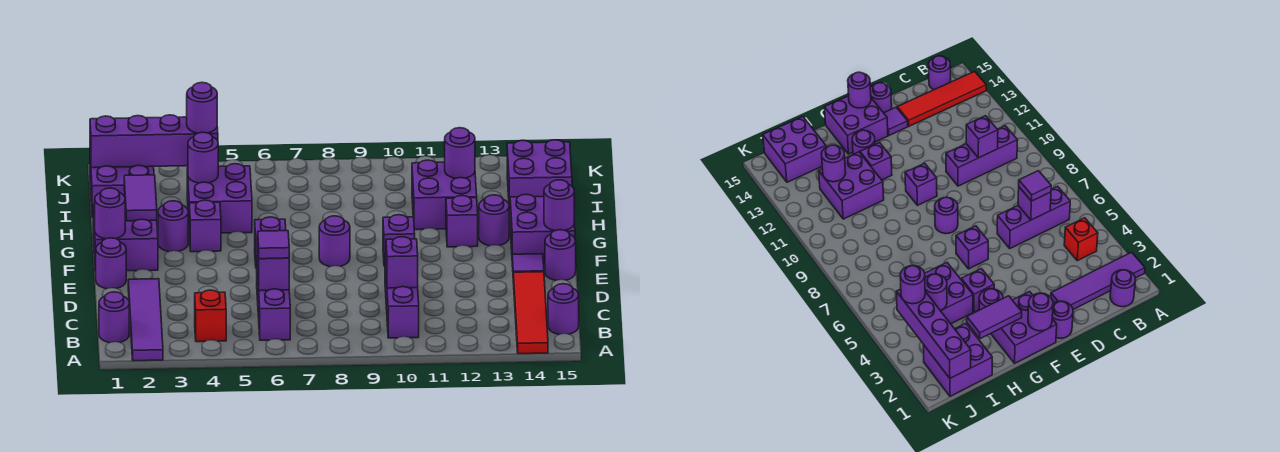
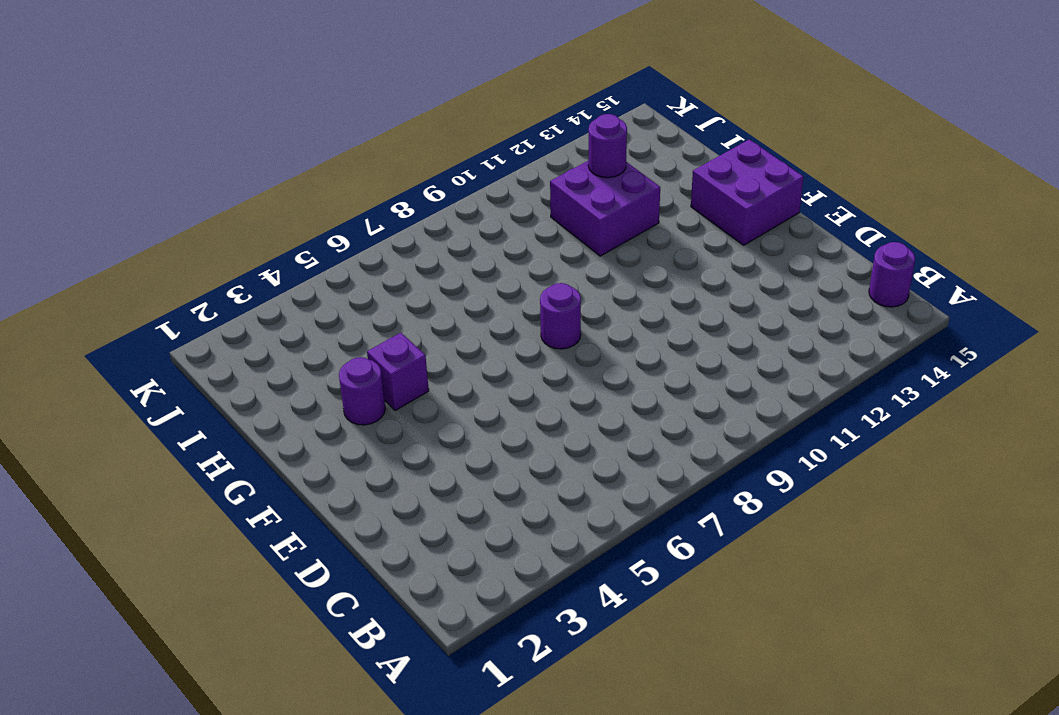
none -> purple 1x4 tile [128,279,163,361]
none -> red 1x4 tile [513,272,548,354]
none -> purple 1x1 round brick [99,292,129,343]
none -> red 1x1 brick [195,290,226,342]

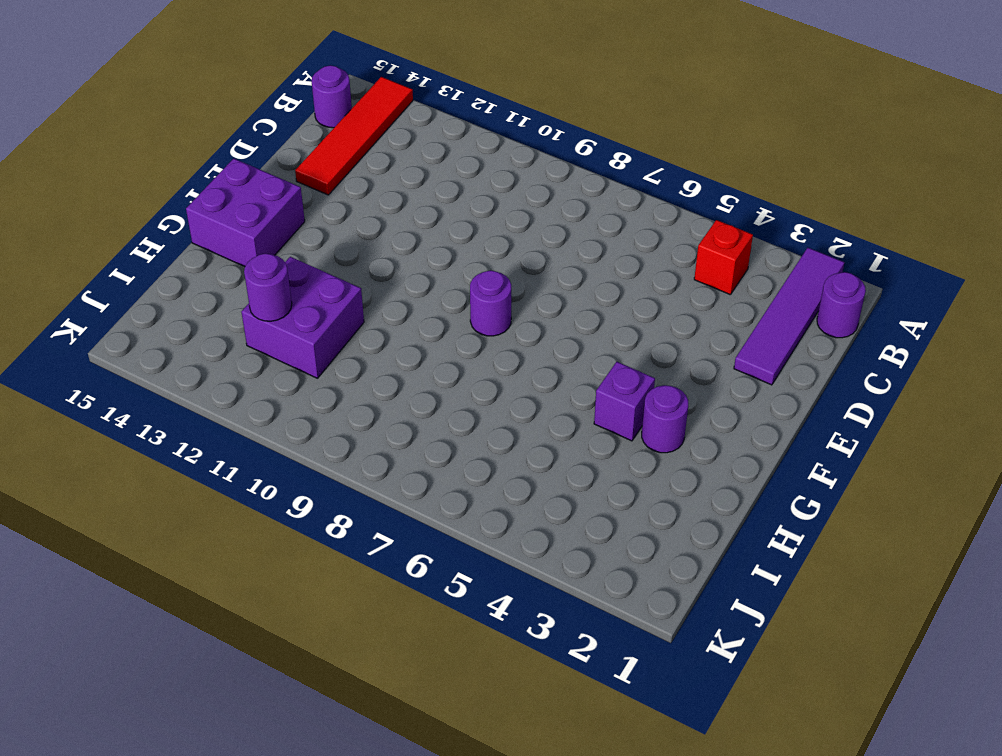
none -> purple 1x3 brick [257,256,290,340]
none -> purple 1x3 brick [385,253,419,338]
none -> purple 1x1 round brick [96,238,126,289]
none -> purple 1x1 tile [512,254,544,272]

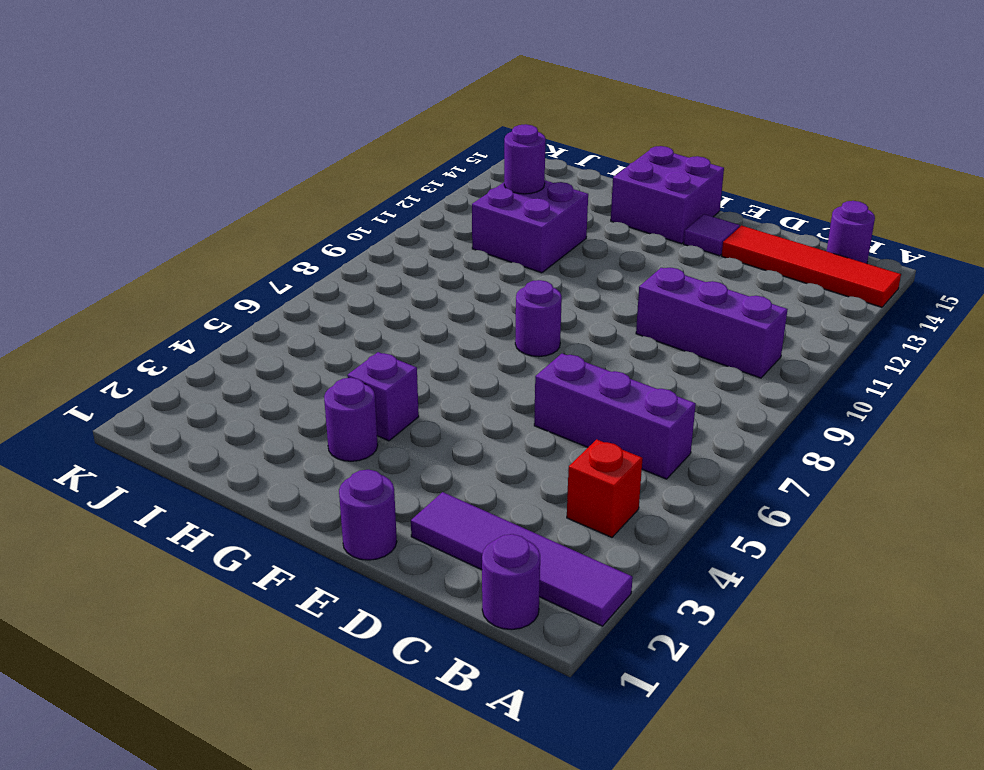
none -> purple 1x1 round brick [545,230,576,280]
none -> purple 2x2 brick [93,205,158,271]
none -> purple 1x1 brick [255,217,286,268]
none -> purple 1x1 brick [383,215,415,266]

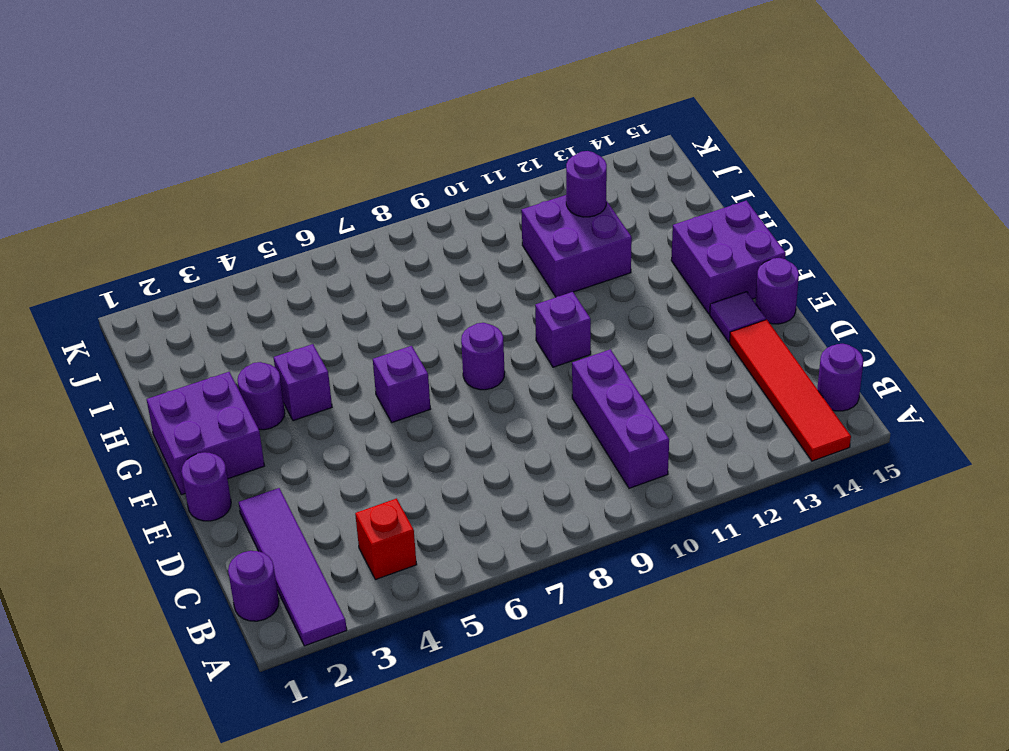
none -> purple 1x3 brick [257,256,290,340]
none -> purple 1x1 brick [446,196,478,247]
none -> purple 1x1 round brick [479,195,509,246]
none -> purple 2x2 brick [187,164,252,233]

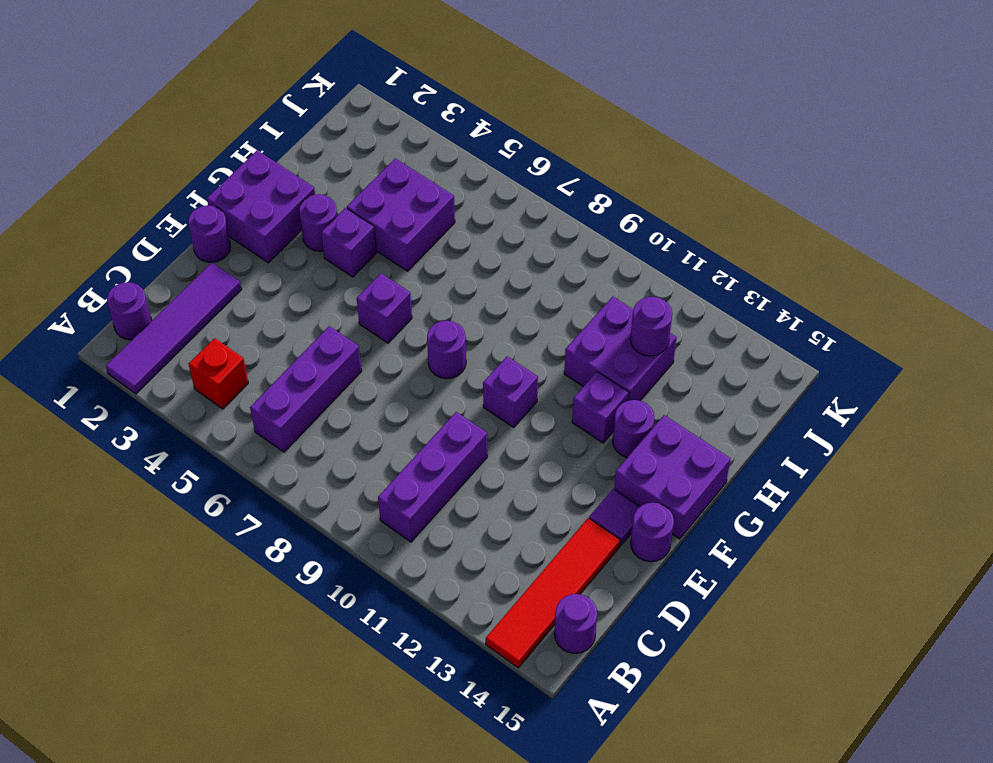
none -> purple 2x2 brick [90,158,154,217]
none -> purple 2x2 brick [507,140,572,210]
none -> purple 1x1 brick [258,254,289,291]
none -> purple 1x1 brick [386,237,418,288]

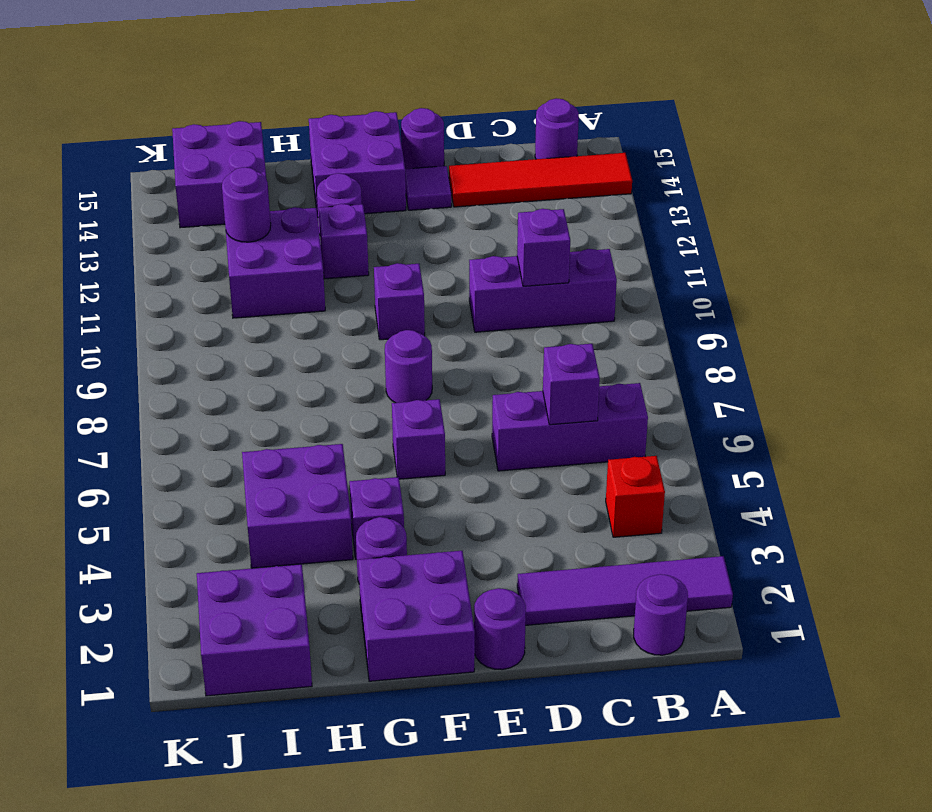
none -> purple 1x1 round brick [95,188,125,239]
none -> purple 1x1 round brick [544,180,574,231]
none -> purple 1x2 tile [124,175,157,221]
none -> purple 1x1 round brick [188,132,218,183]

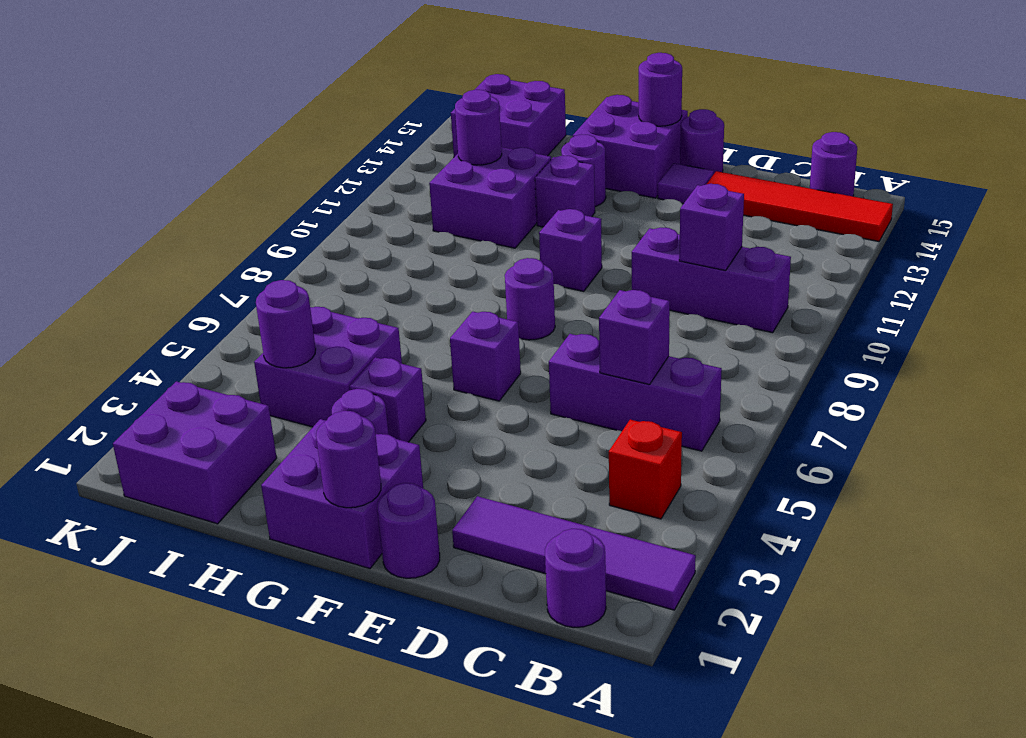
none -> purple 1x2 tile [124,175,157,221]
none -> purple 1x4 brick [90,115,218,168]
none -> purple 1x1 tile [258,231,289,259]
none -> purple 1x1 round brick [187,82,217,133]

